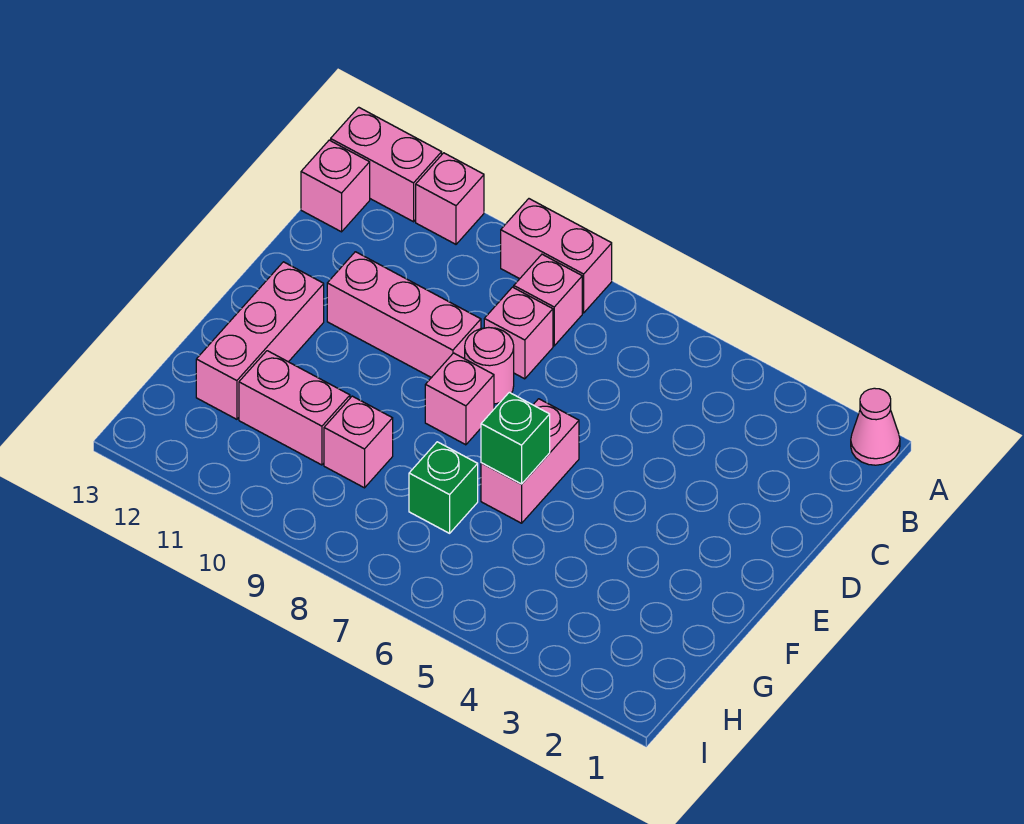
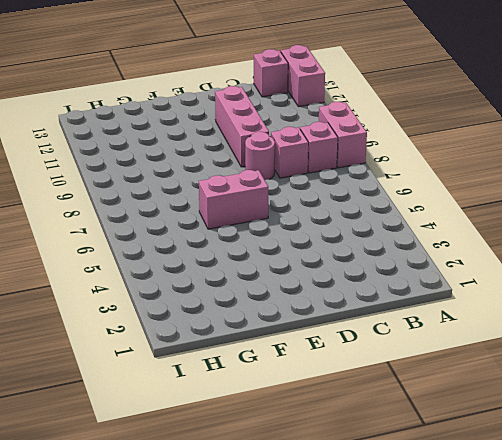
none -> pink 1x1 cone [851,388,900,465]
none -> pink 1x1 brick [416,153,484,244]
none -> pink 1x1 brick [425,353,494,445]

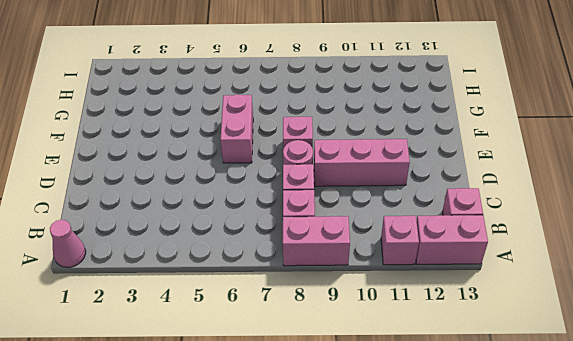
none -> pink 1x3 brick [196,262,324,419]
none -> green 1x1 brick [409,442,478,533]
none -> pink 1x1 brick [324,396,393,488]

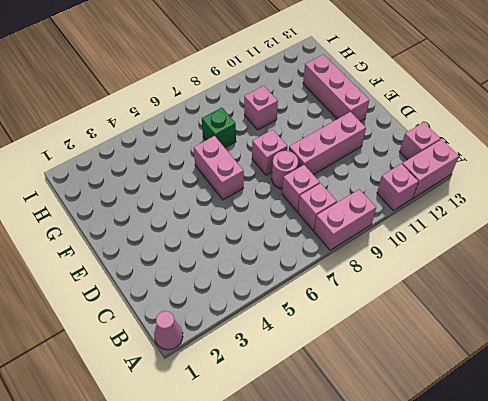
none -> pink 1x2 brick [239,351,350,465]
none -> green 1x1 brick [481,392,550,484]

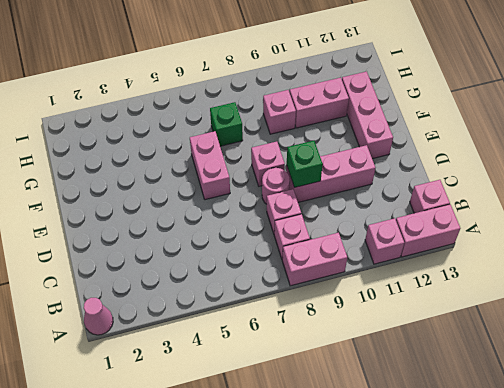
green 1x1 brick [287,141,323,187] -> green 1x1 brick moved to [481,392,550,484]

